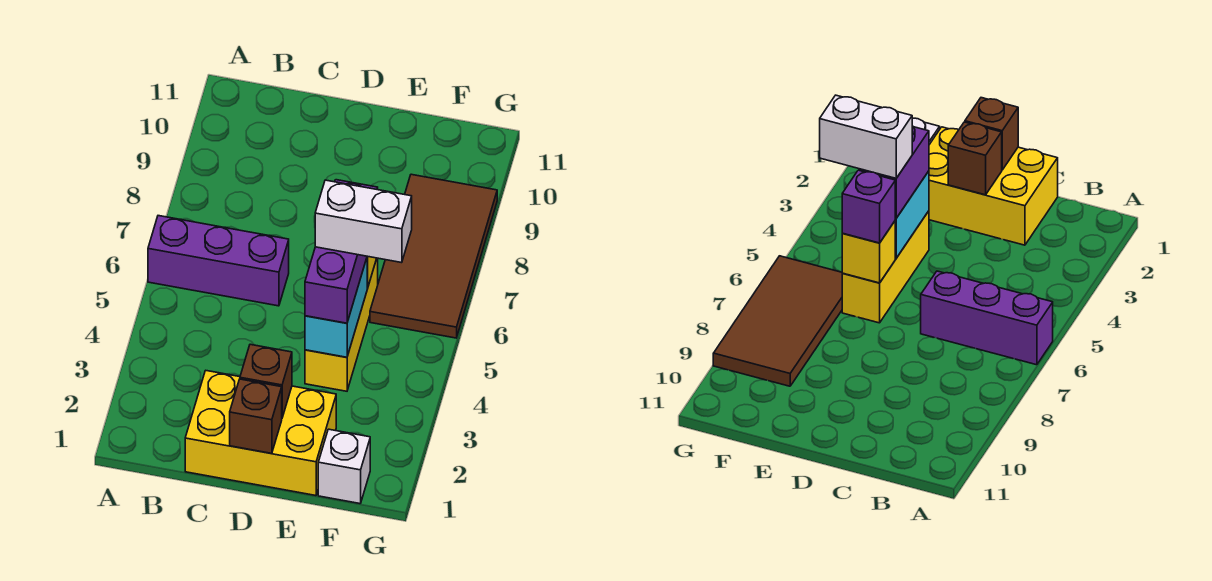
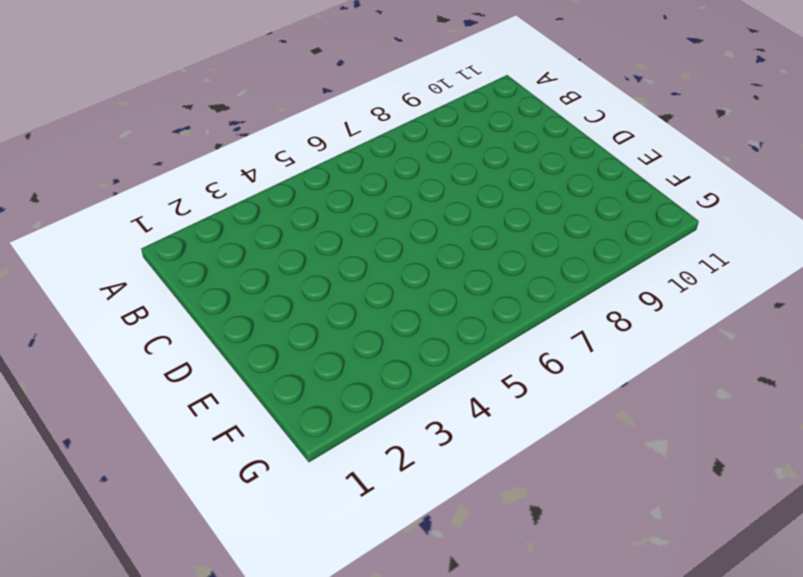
none -> purple 1x3 brick [148,216,289,306]
none -> yellow 2x3 brick [185,371,336,496]
none -> yellow 1x3 brick [305,258,378,391]

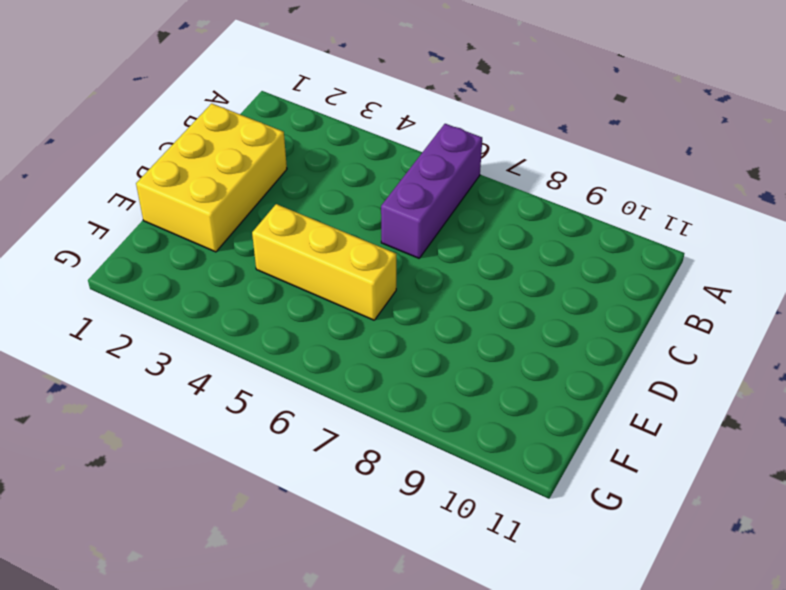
none -> white 1x1 brick [318,429,370,504]
none -> brown 2x4 tile [370,174,497,338]
none -> brown 1x1 brick [230,379,282,454]

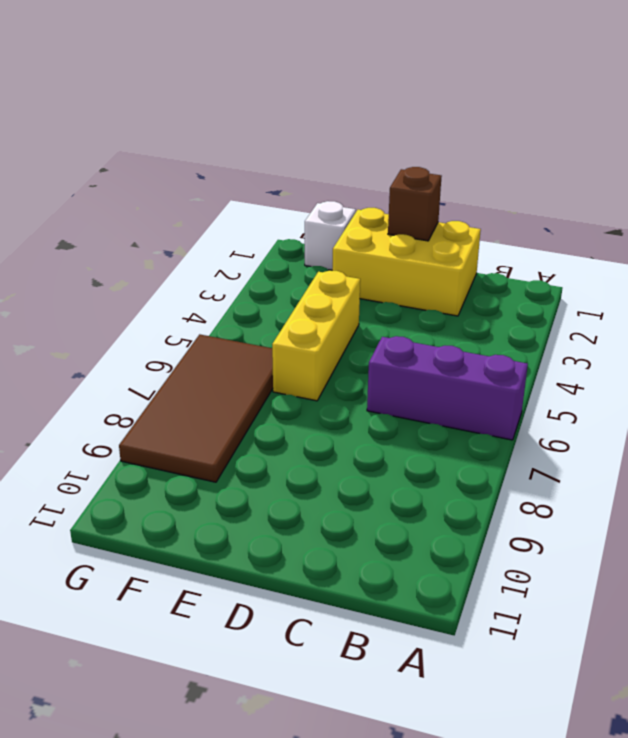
none -> brown 1x1 brick [240,344,292,417]
none -> cyan 1x2 brick [305,258,367,357]
none -> yellow 1x1 brick [842,221,895,283]

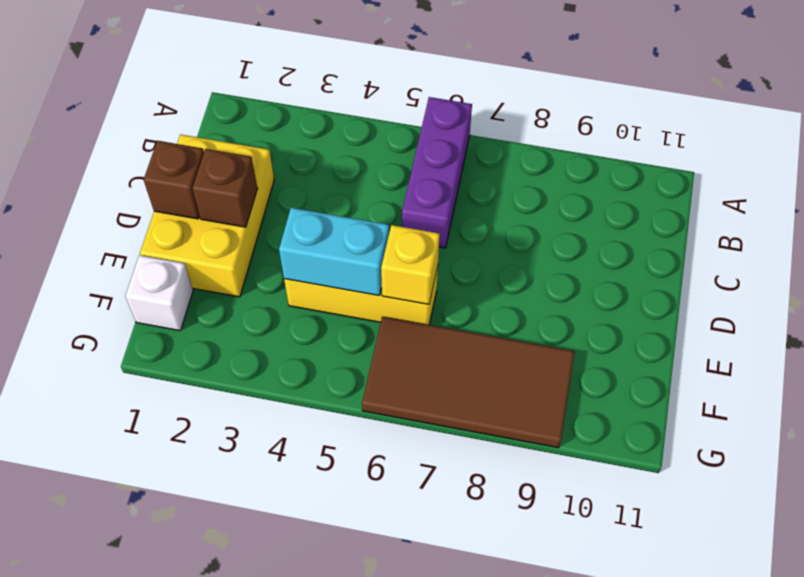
none -> purple 1x2 brick [305,247,367,323]
none -> purple 1x1 brick [842,170,896,243]
none -> white 1x2 brick [315,180,412,263]

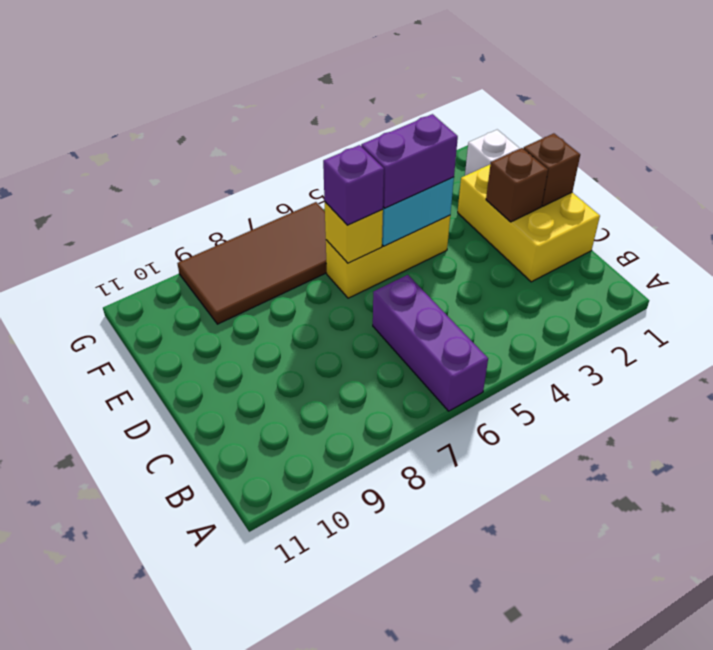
none -> white 1x2 brick [315,180,412,263]

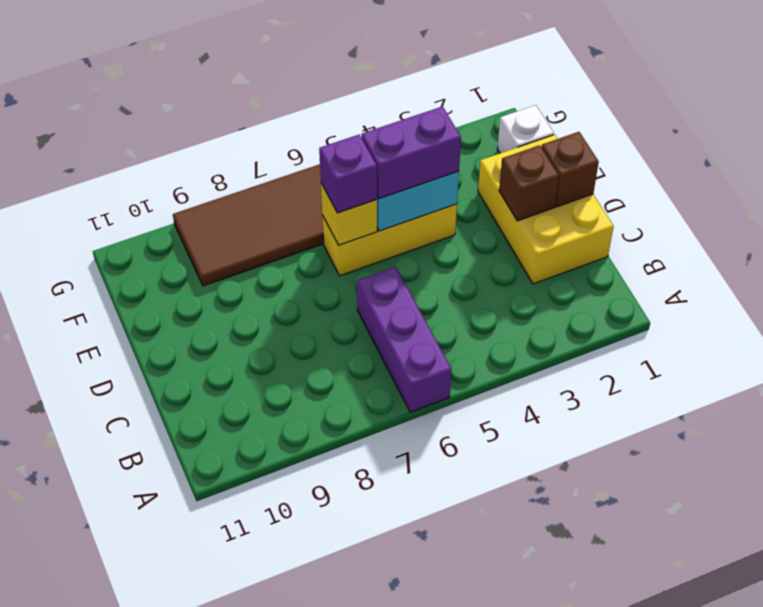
none -> white 1x2 brick [315,180,412,263]

